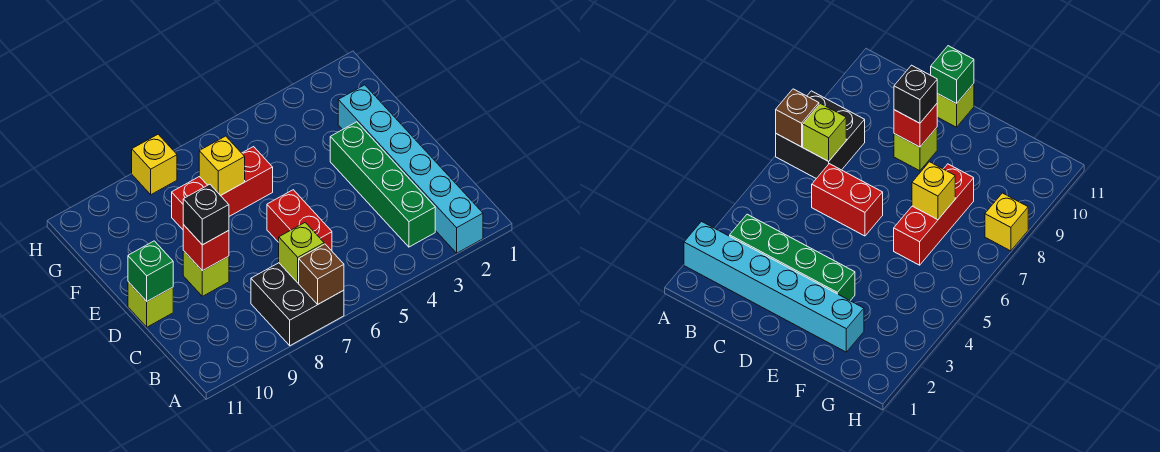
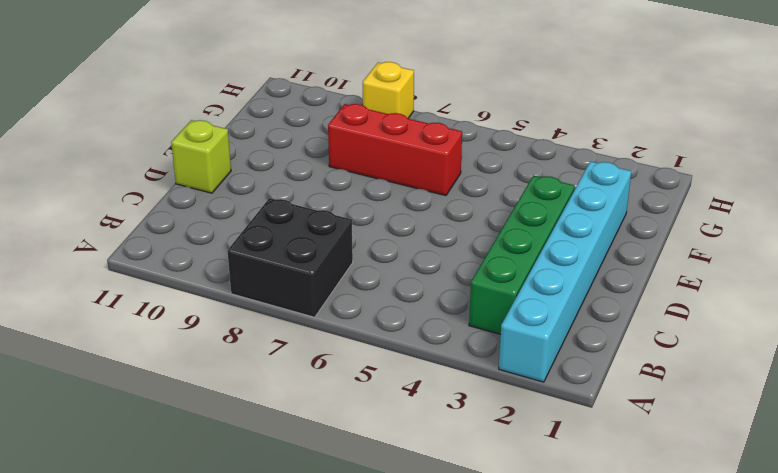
none -> red 1x2 brick [267,190,332,251]
none -> lime 1x1 brick [183,251,229,296]
none -> brown 1x1 brick [299,244,344,305]

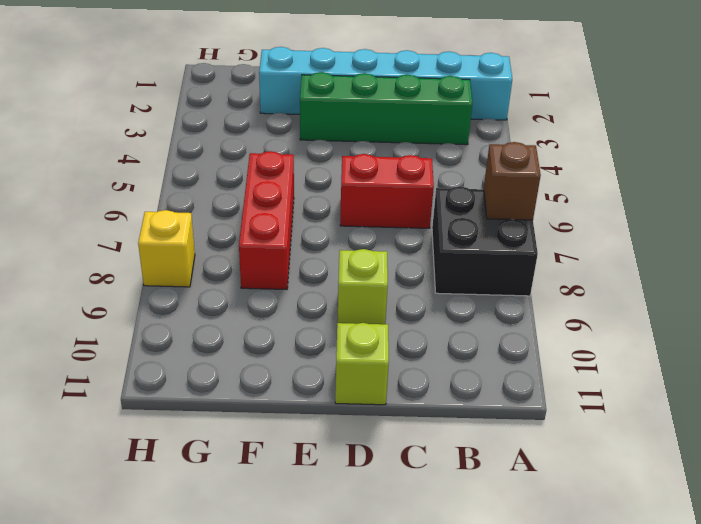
none -> lime 1x1 brick [279,223,324,283]
none -> red 1x1 brick [183,225,229,271]
none -> green 1x1 brick [128,241,173,301]

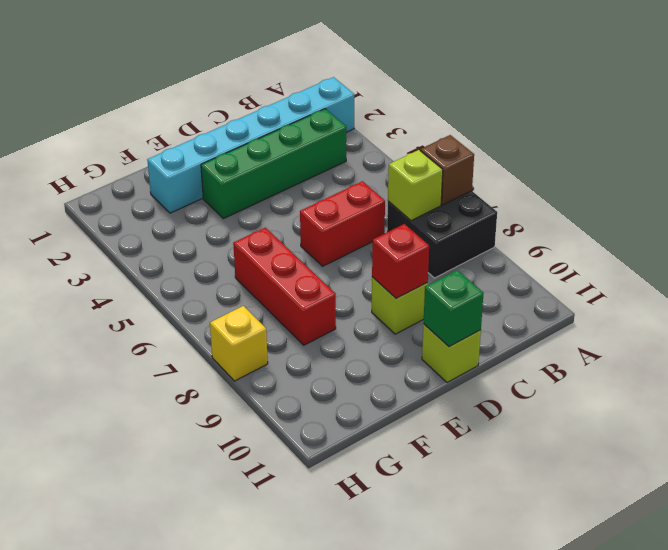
none -> yellow 1x1 brick [199,136,245,196]
none -> black 1x1 brick [183,184,229,245]

